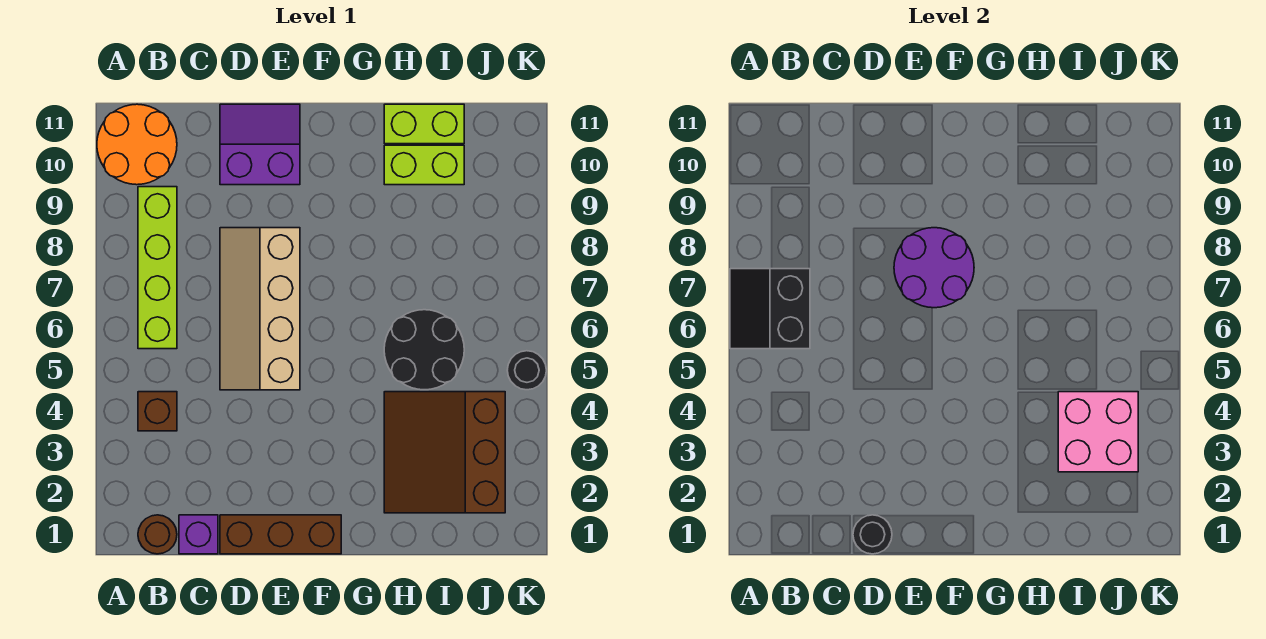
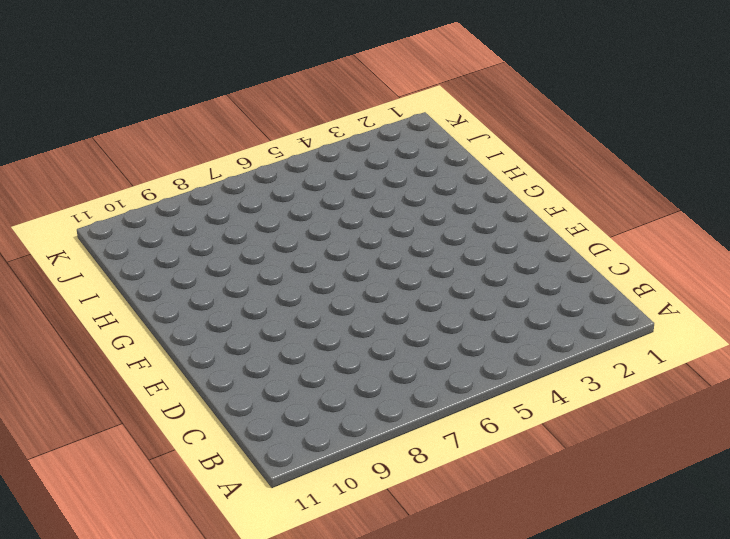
none -> orange 2x2 round brick [97,104,177,185]
none -> brown 1x1 round brick [138,515,177,554]
none -> brown 1x1 brick [138,392,177,431]

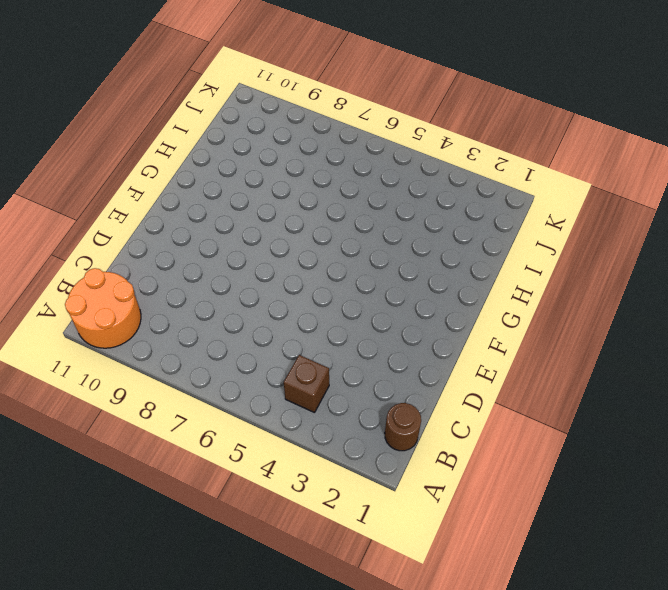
none -> lime 1x4 brick [138,187,177,349]
none -> purple 1x1 brick [179,515,218,554]
none -> brown 1x3 brick [220,515,341,554]

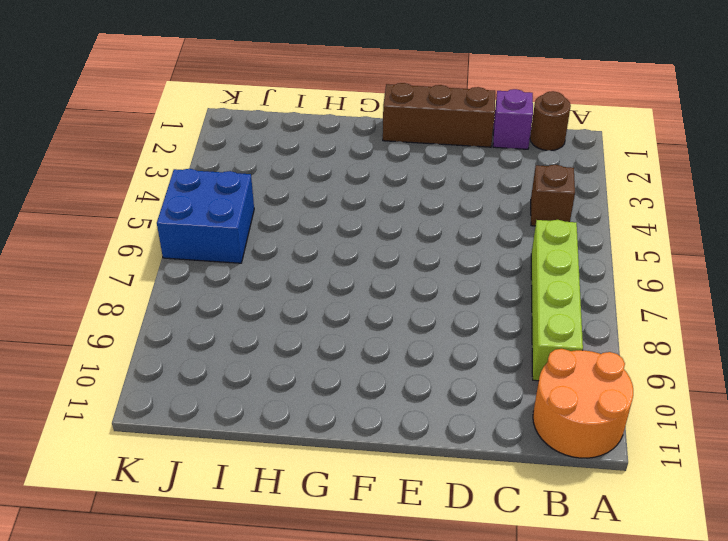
blue 2x2 brick [157,169,254,263] -> black 1x1 round brick [507,351,546,390]
none -> tan 2x4 slope [220,228,300,390]
none -> purple 2x2 slope [220,104,300,185]
none -> brown 3x3 slope [384,392,505,513]

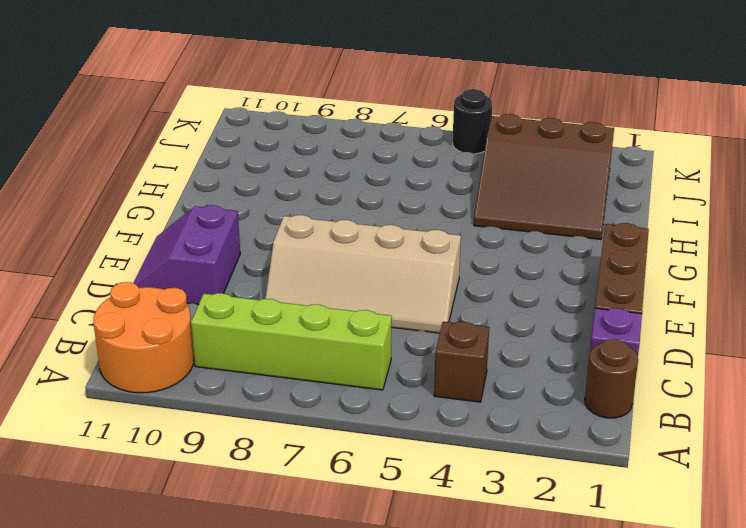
none -> black 2x2 round brick [384,310,464,390]
none -> lime 1x2 brick [384,145,464,185]
none -> lime 1x2 brick [384,104,464,144]

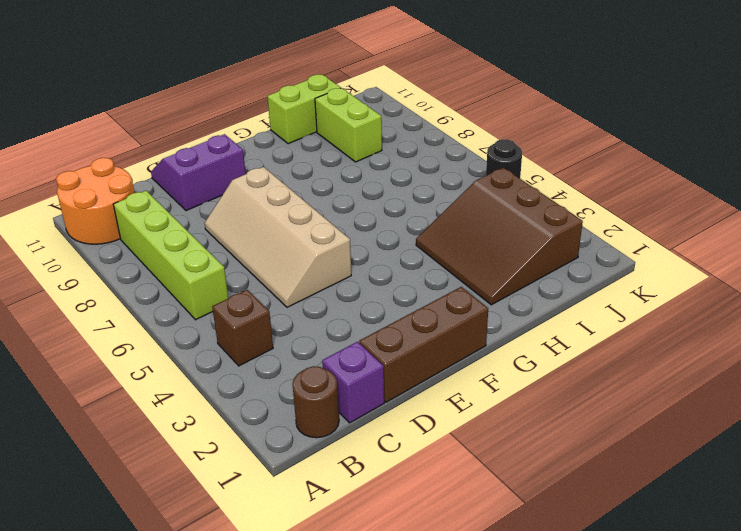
lime 1x2 brick [315,88,382,162] -> lime 1x2 brick turned to [384,145,464,185]
none -> black 2x2 round brick [384,310,464,390]
none -> black 2x2 slope [730,269,810,349]
none -> black 1x1 round brick [853,515,892,554]

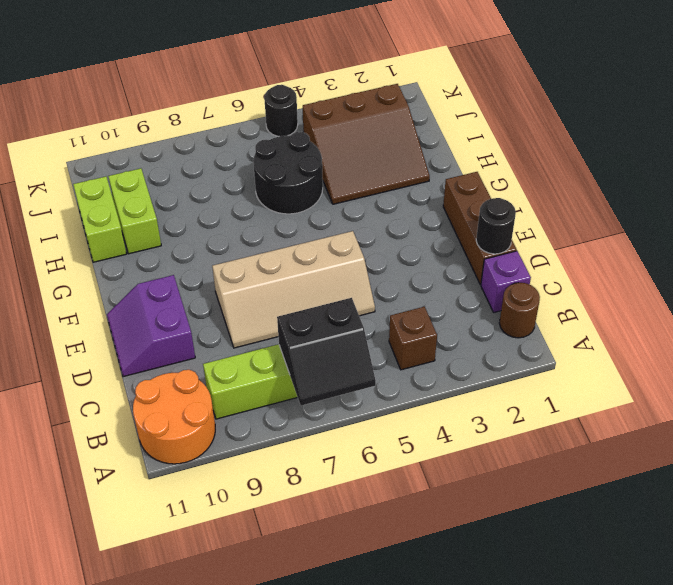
none -> purple 2x2 round brick [894,228,974,308]
none -> pink 2x2 brick [1058,392,1138,472]

